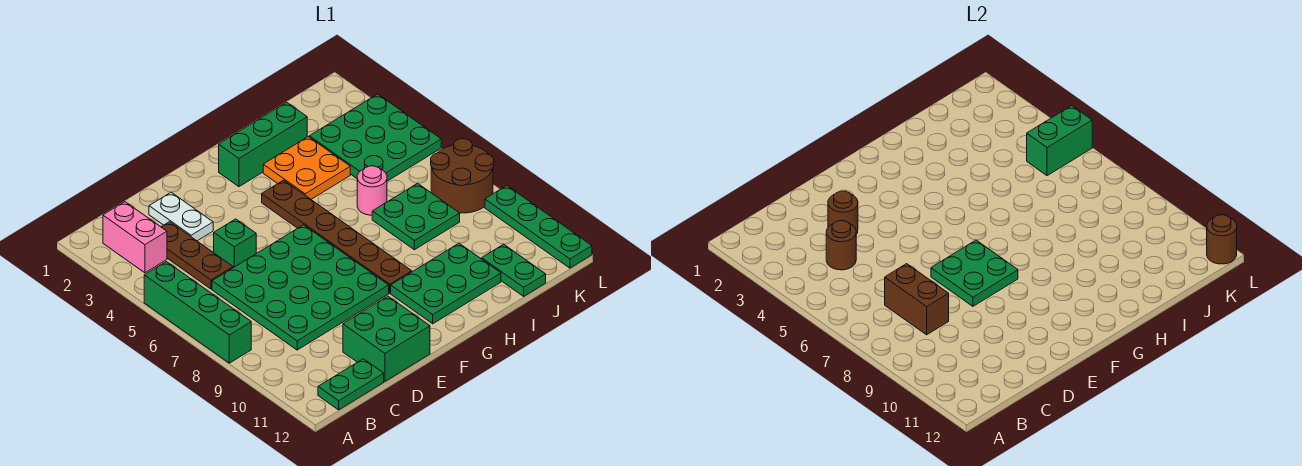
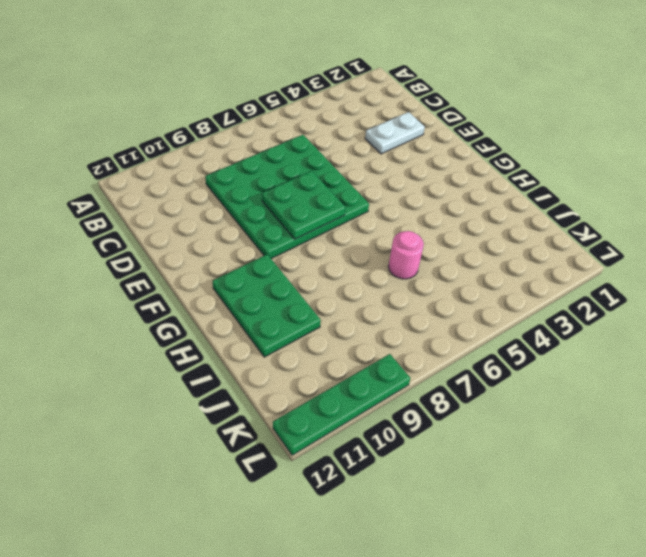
none -> green 1x4 brick [144,262,251,363]
none -> pink 1x2 brick [103,202,167,273]
none -> green 1x2 plate [318,359,384,410]

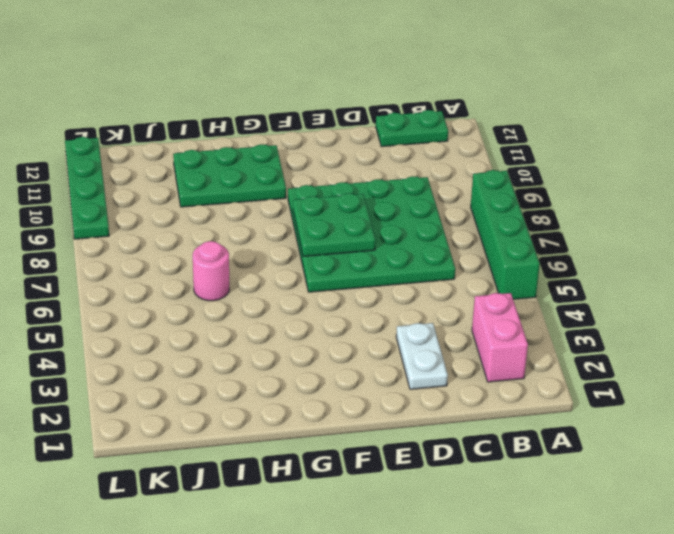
none -> brown 1x3 plate [162,222,233,289]
none -> green 1x1 brick [214,219,256,268]
none -> green 2x2 brick [343,296,430,381]

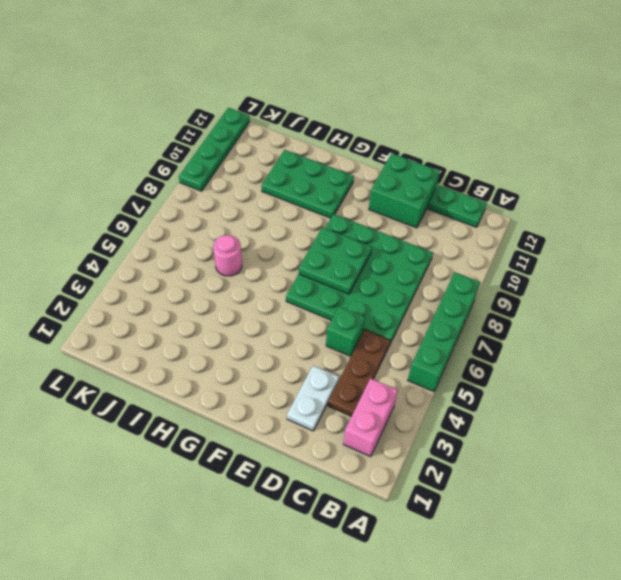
none -> green 1x3 brick [219,102,307,187]
none -> brown 1x6 plate [262,180,412,293]
none -> orange 2x2 plate [263,137,350,199]

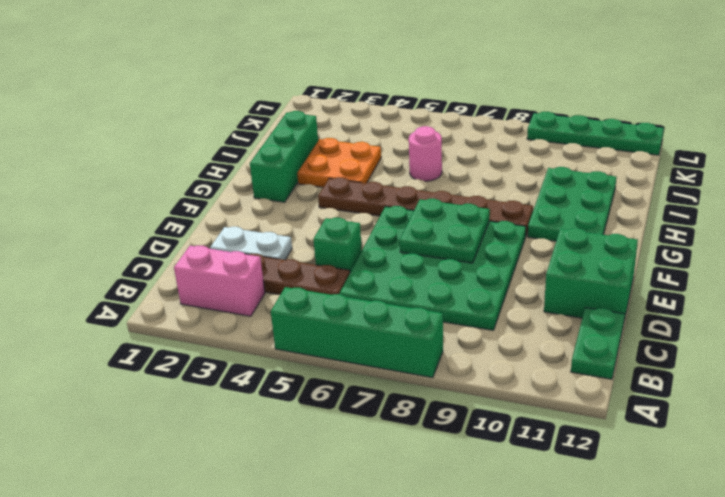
none -> green 2x2 plate [372,183,460,250]
none -> green 3x3 plate [309,94,441,181]
none -> green 1x2 plate [482,244,546,296]

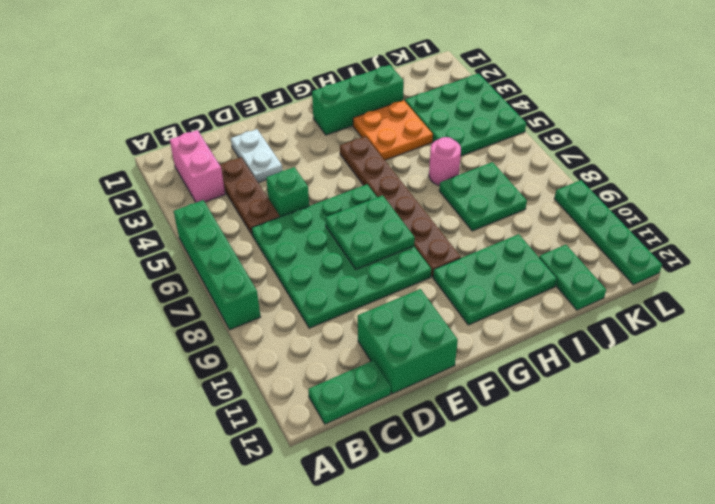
none -> brown 2x2 round brick [431,139,494,213]
none -> brown 1x1 round brick [826,221,856,270]
none -> brown 1x2 brick [885,264,949,335]

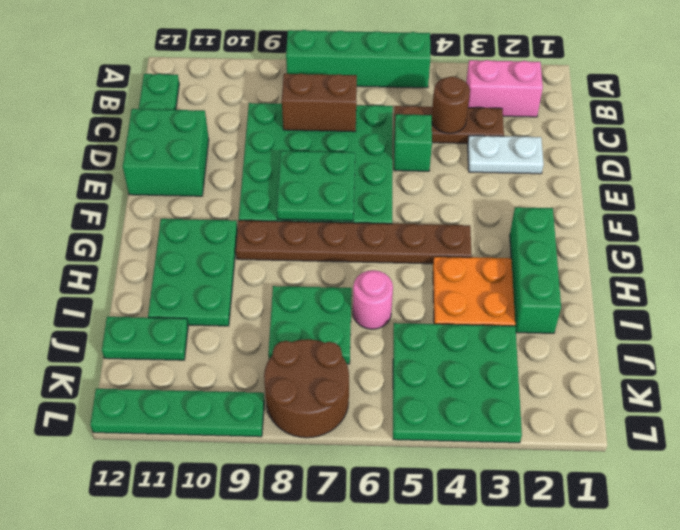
none -> brown 1x1 round brick [828,191,858,234]
none -> green 1x2 brick [1027,106,1092,176]
none -> brown 1x1 round brick [1207,215,1237,264]

